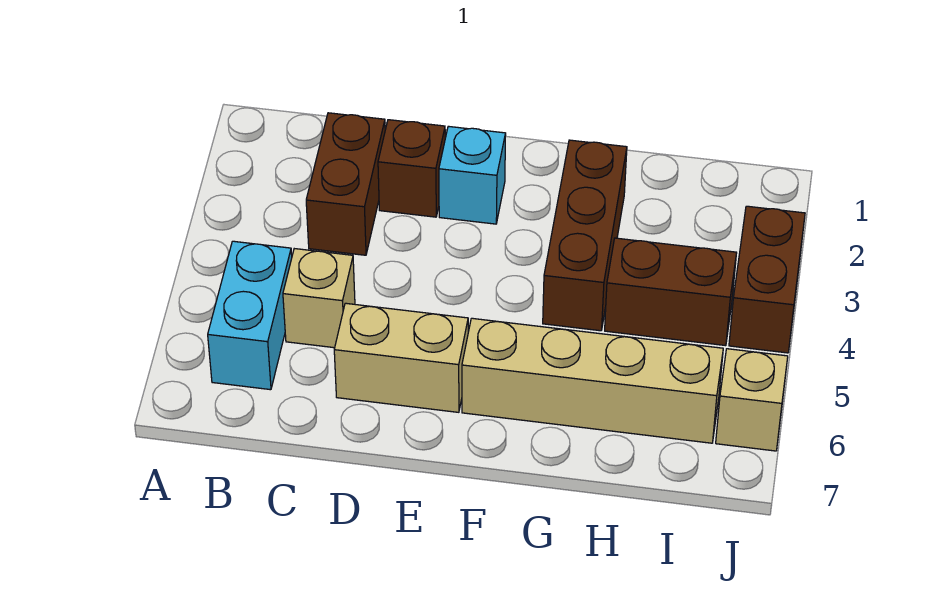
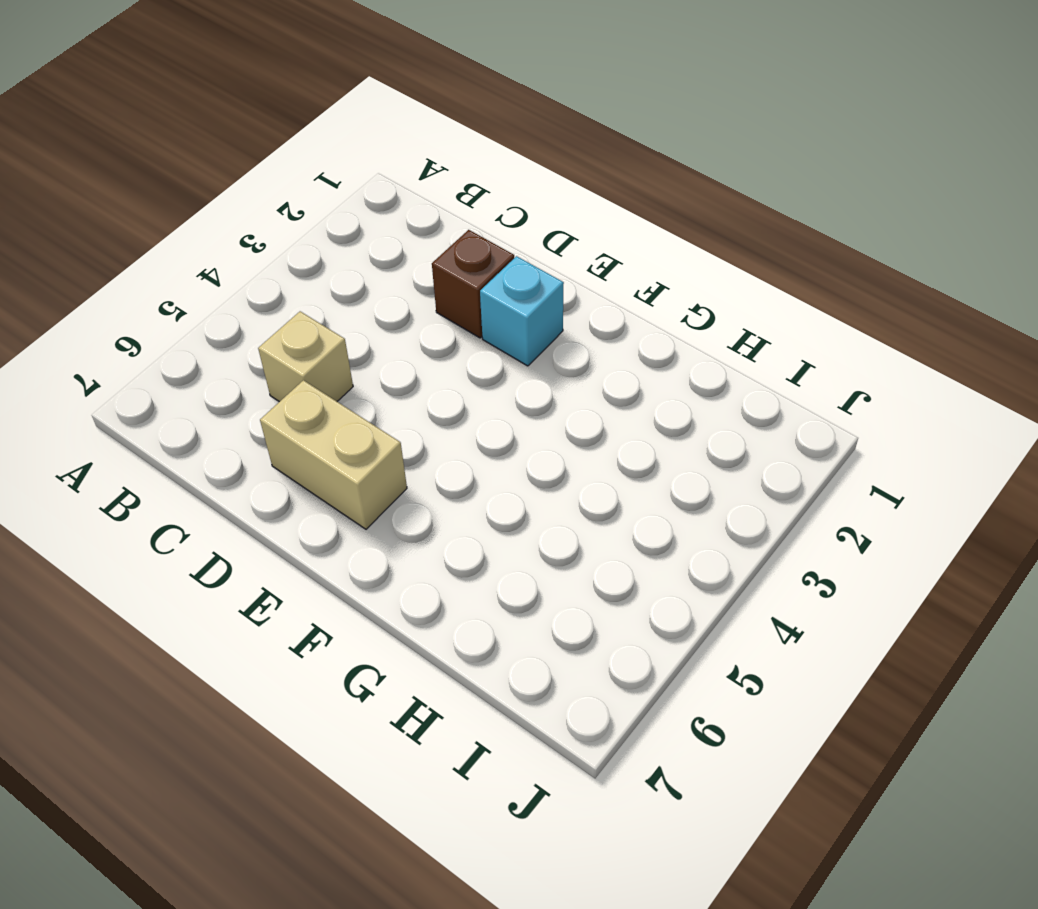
none -> cyan 1x2 brick [208,241,292,390]
none -> brown 1x2 brick [306,113,385,255]

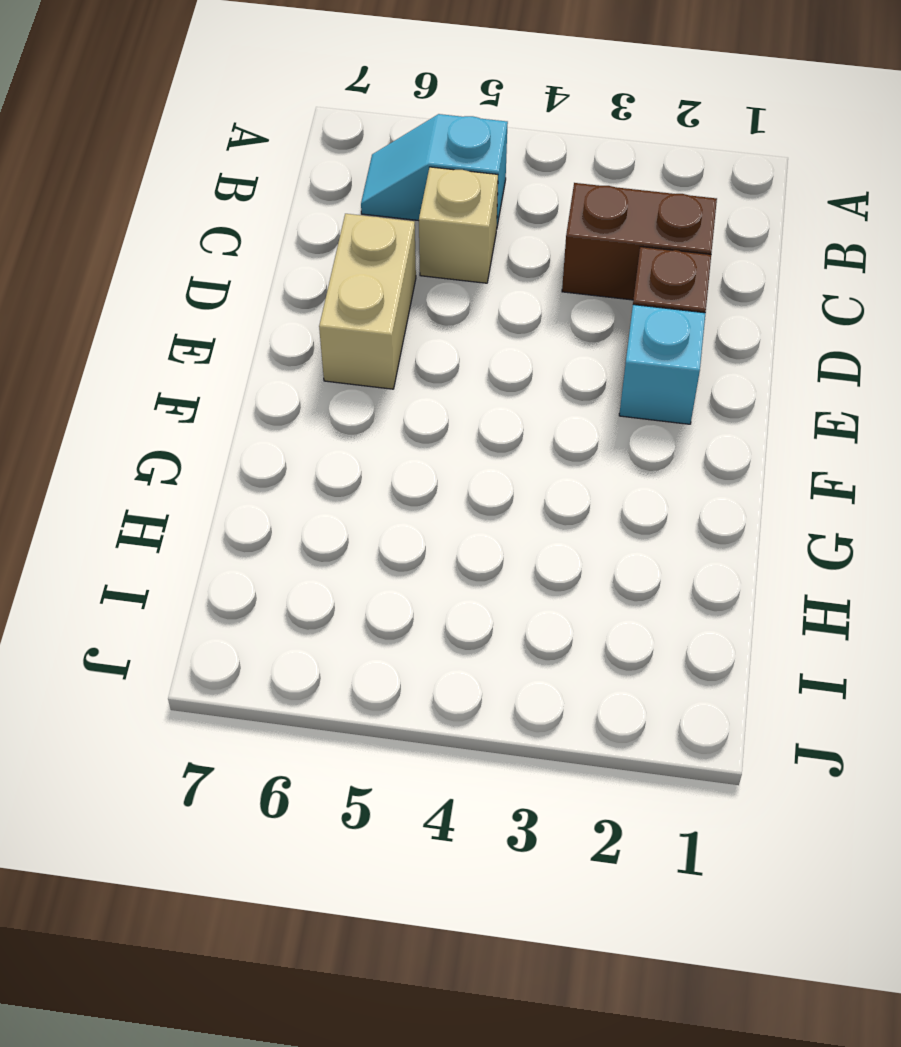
cyan 1x2 slope [361,114,508,226] -> cyan 1x2 brick [208,241,292,390]
none -> tan 1x4 brick [462,318,723,443]
none -> brown 1x3 brick [543,140,627,331]

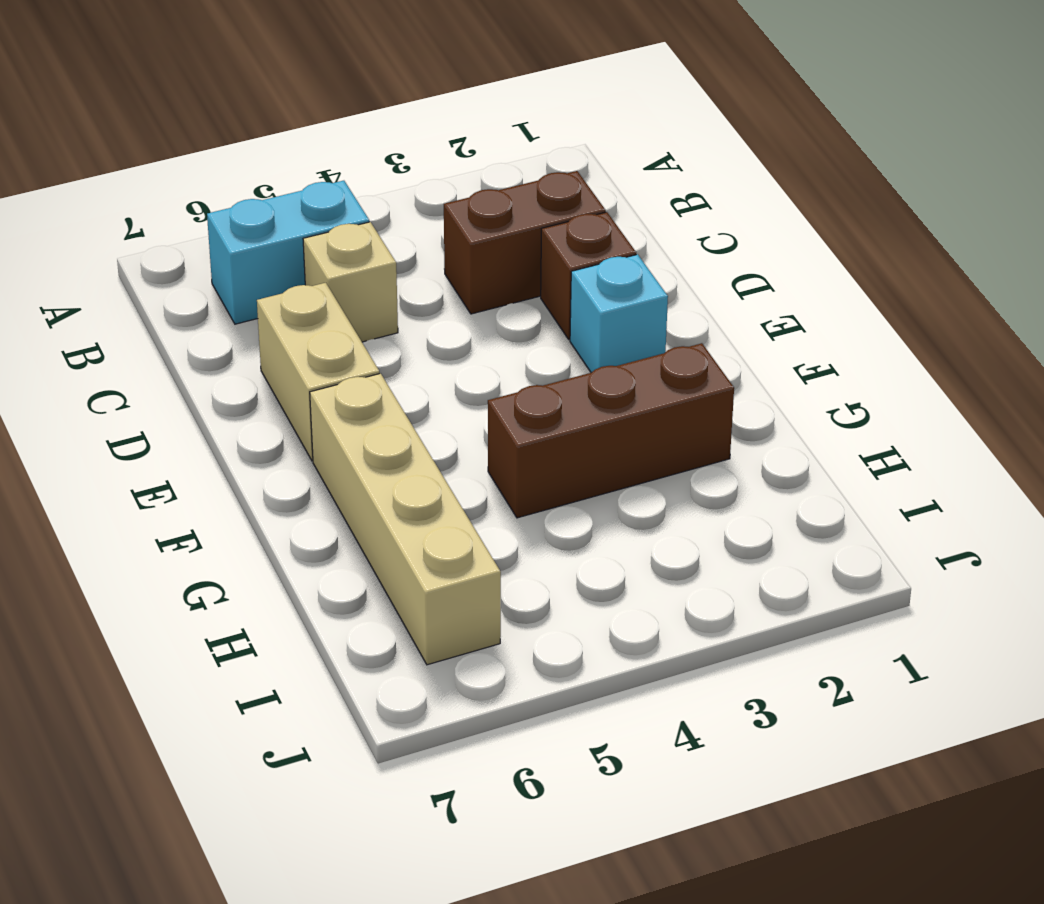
none -> brown 1x2 brick [605,238,737,346]
none -> brown 1x2 brick [729,206,805,353]

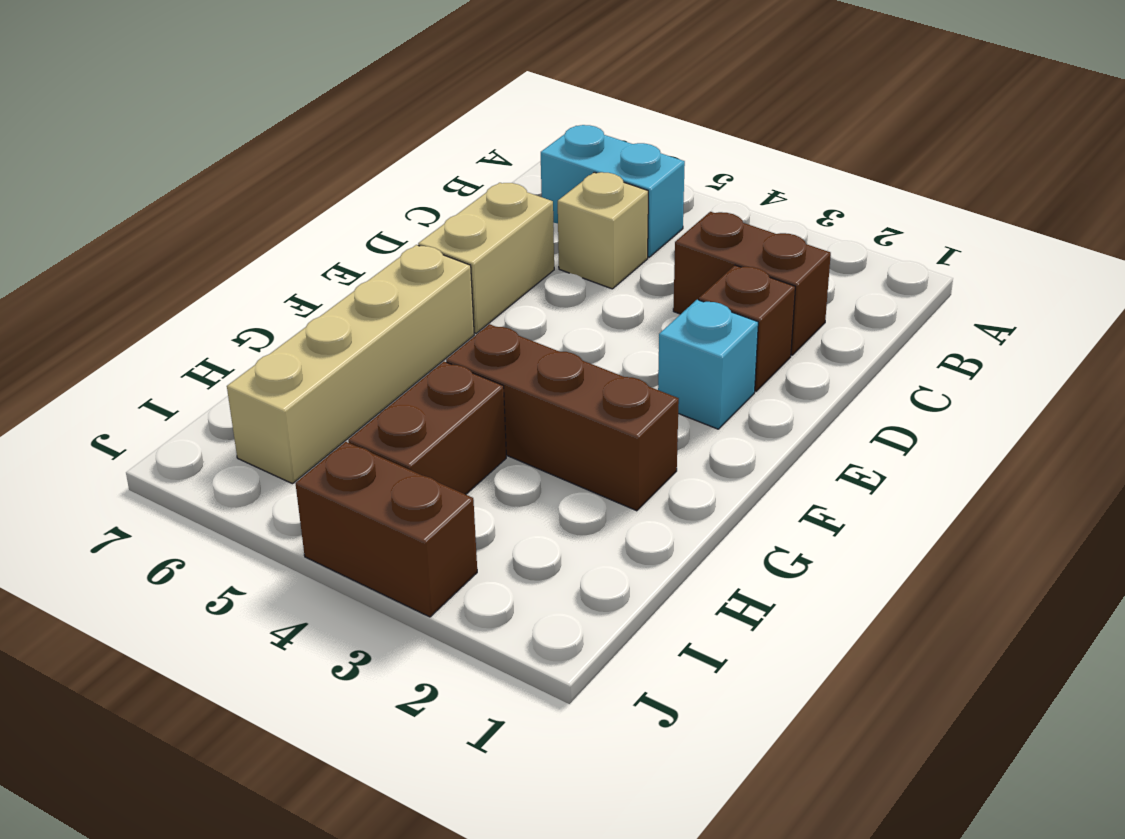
none -> tan 1x1 brick [716,349,788,451]

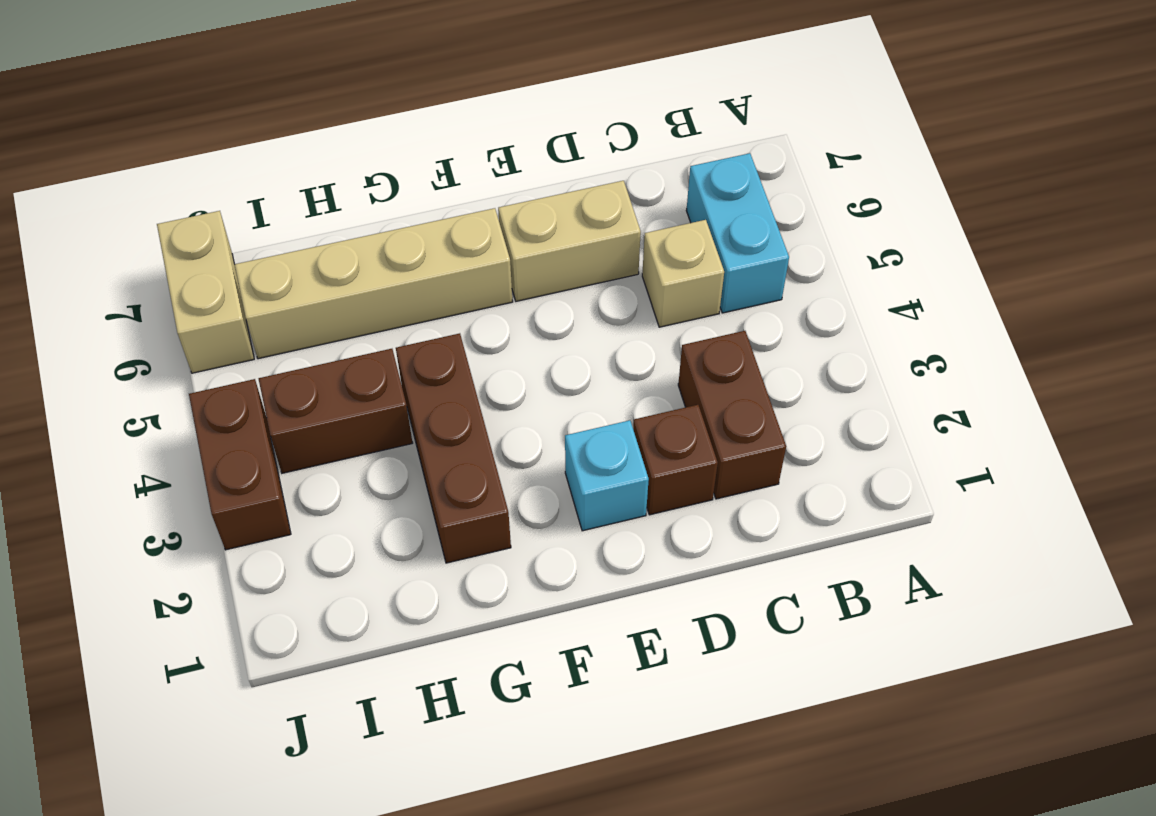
tan 1x2 brick [157,211,254,373] -> tan 1x1 brick [716,349,788,451]

